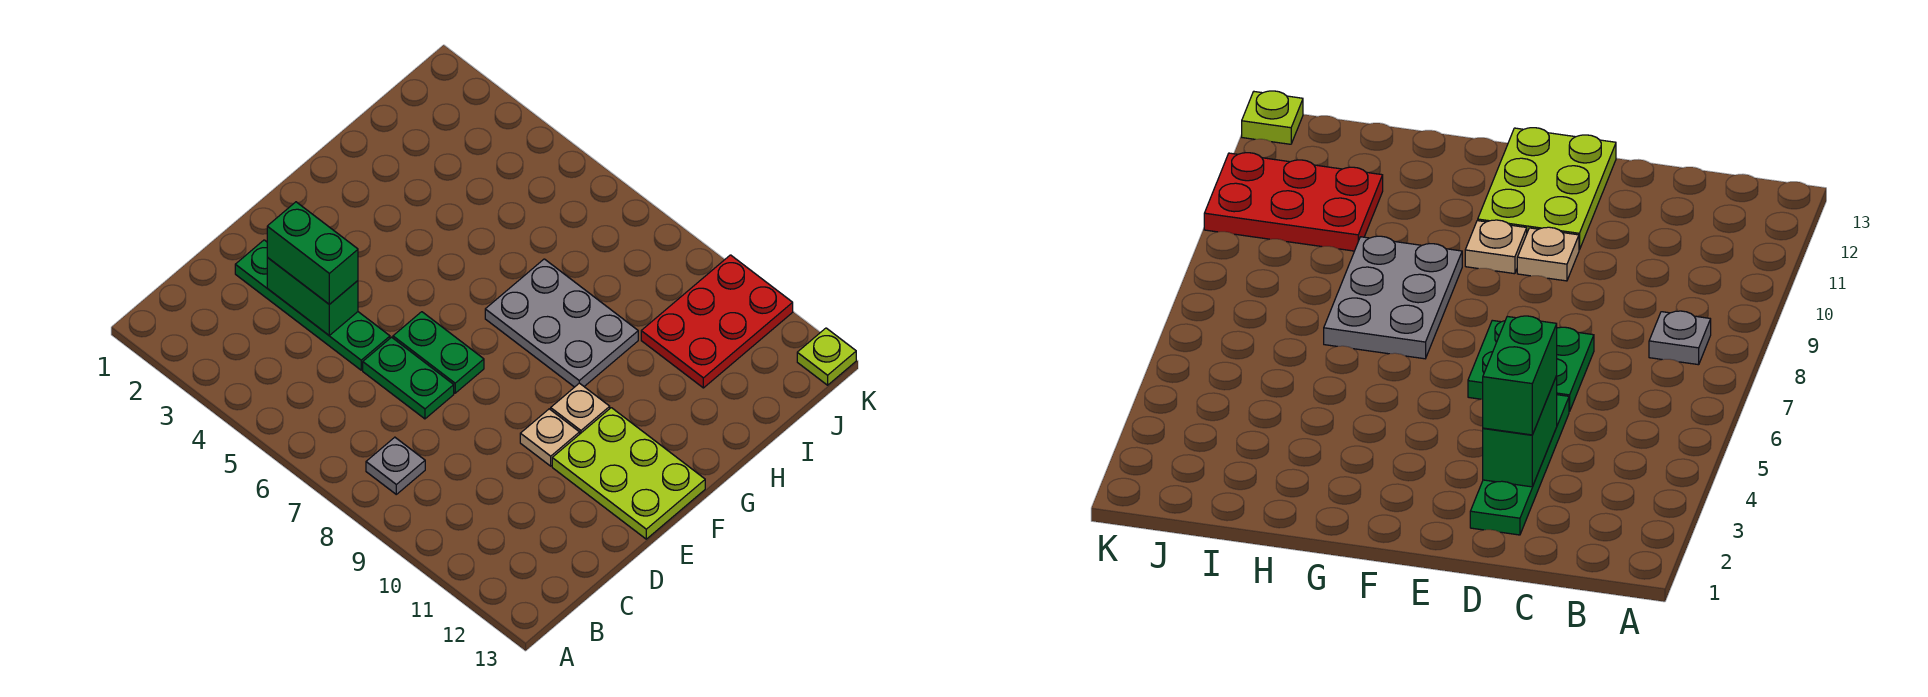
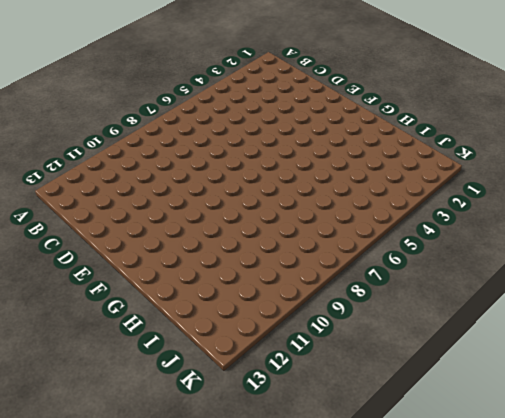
none -> grey 1x1 plate [366,437,425,494]
none -> green 1x4 plate [235,240,390,370]
none -> green 1x2 plate [363,337,454,419]

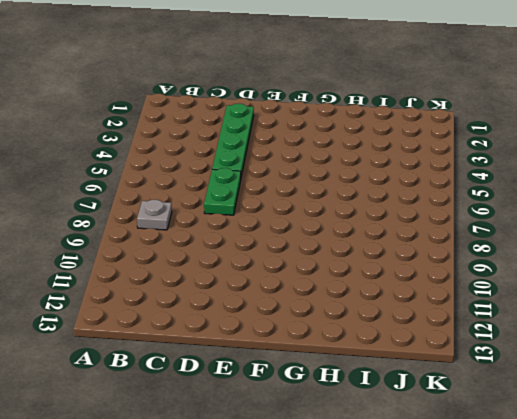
none -> green 1x2 plate [393,312,484,393]
none -> tan 1x1 plate [520,409,580,466]
none -> lime 2x3 plate [552,408,705,539]

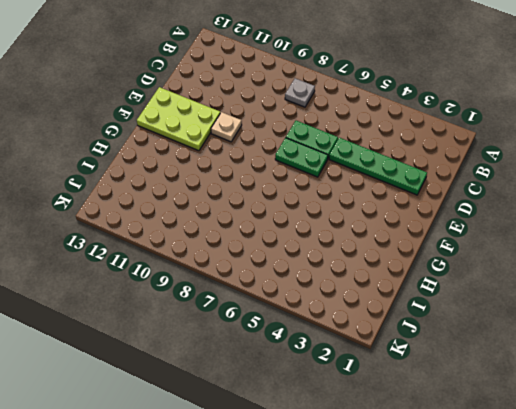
none -> tan 1x1 plate [551,383,610,434]
none -> grey 2x3 plate [485,259,638,387]
none -> red 2x3 plate [641,255,793,388]

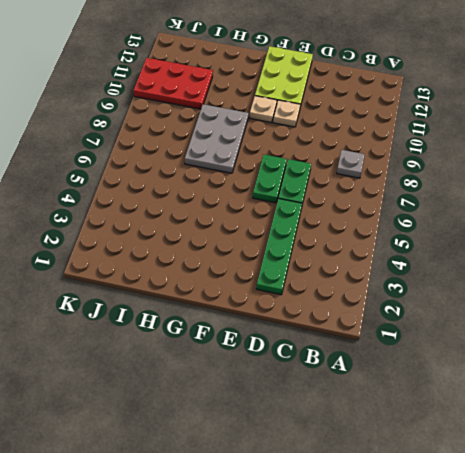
none -> lime 1x1 plate [797,328,856,385]
none -> green 1x2 brick [267,258,358,335]
none -> green 1x2 brick [267,202,358,304]

